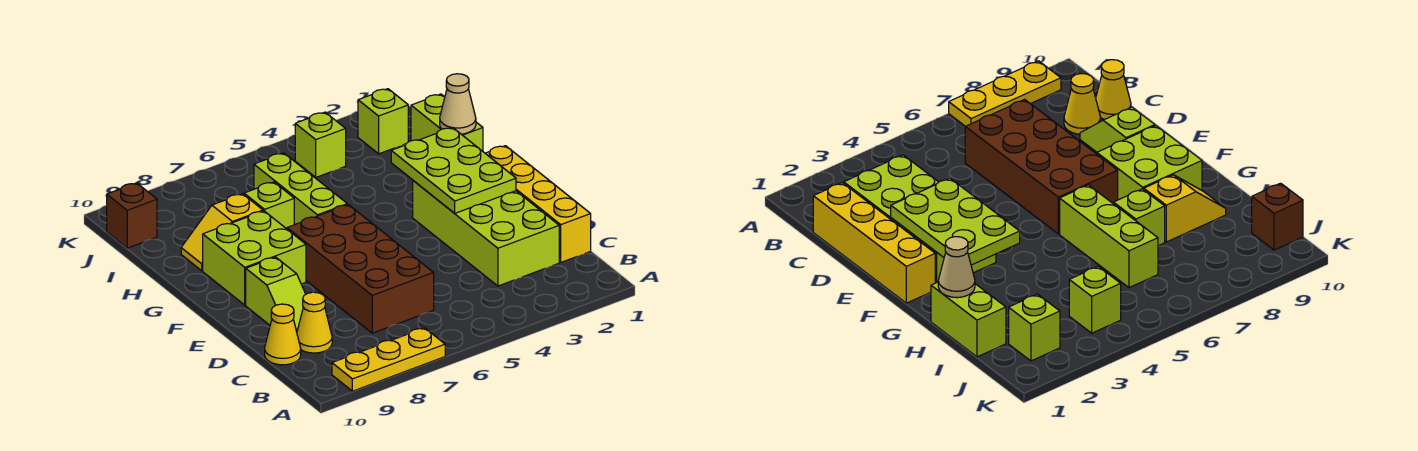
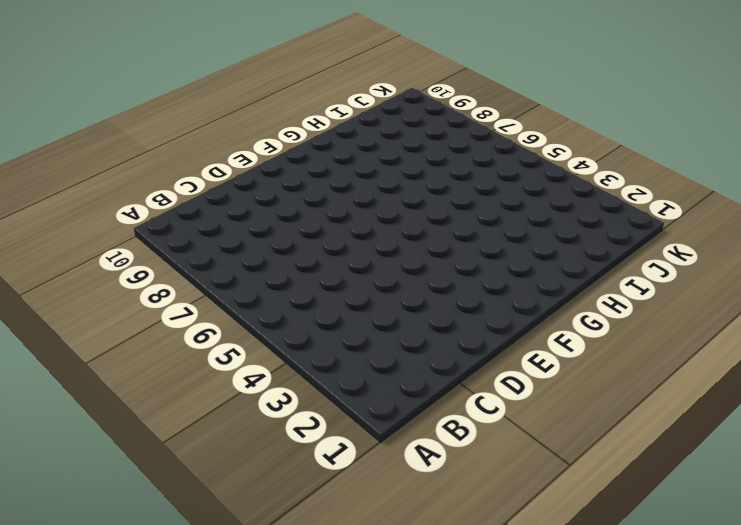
none -> yellow 1x3 plate [332,328,445,391]
none -> yellow 1x4 brick [485,146,591,262]
none -> lime 2x4 brick [413,181,559,286]

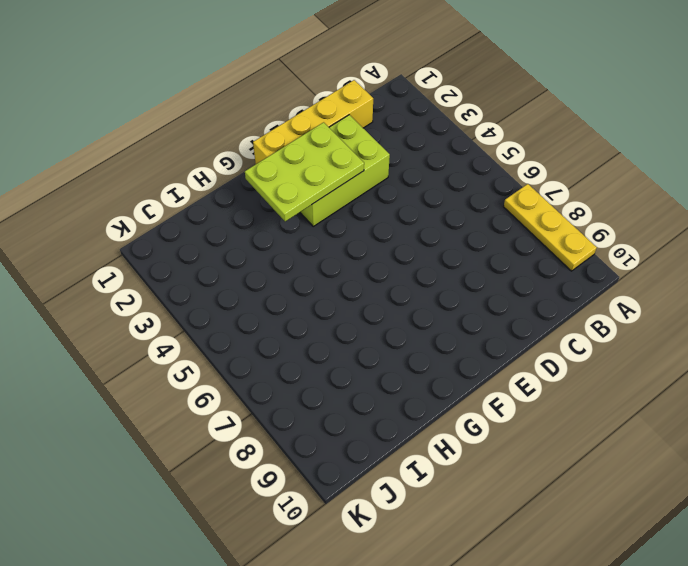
lime 2x3 brick [300,115,390,226] -> lime 2x4 brick [413,181,559,286]
none -> brown 2x4 brick [287,205,434,333]
none -> yellow 1x1 cone [297,292,332,353]
none -> yellow 1x1 cone [265,304,301,365]

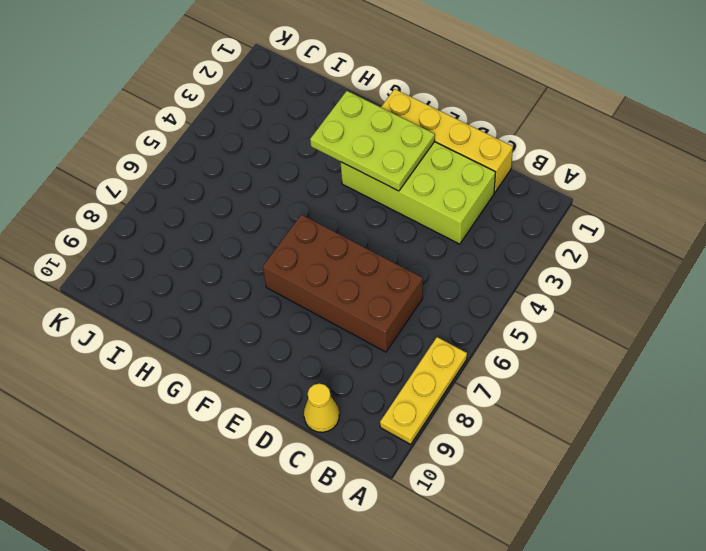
none -> yellow 1x1 cone [297,292,332,353]
none -> lime 1x2 slope [246,257,306,332]
none -> lime 2x2 brick [203,211,306,305]

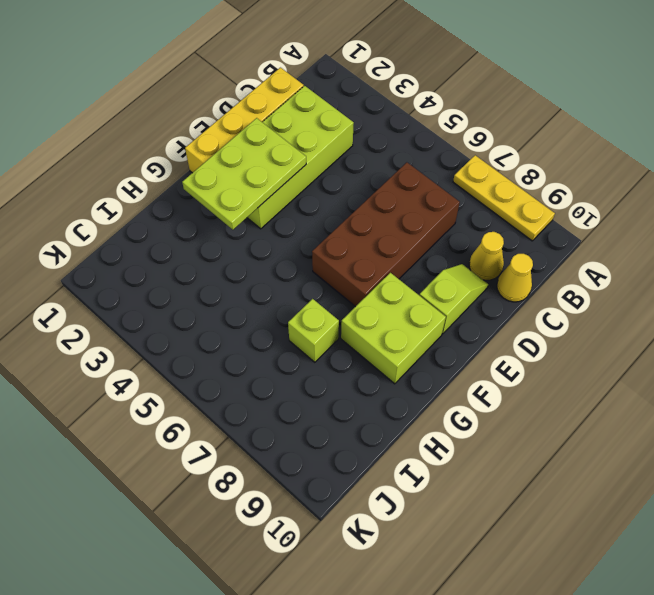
none -> lime 1x3 brick [254,153,347,225]
none -> lime 1x2 brick [411,94,483,151]
none -> yellow 1x2 slope [181,194,263,271]

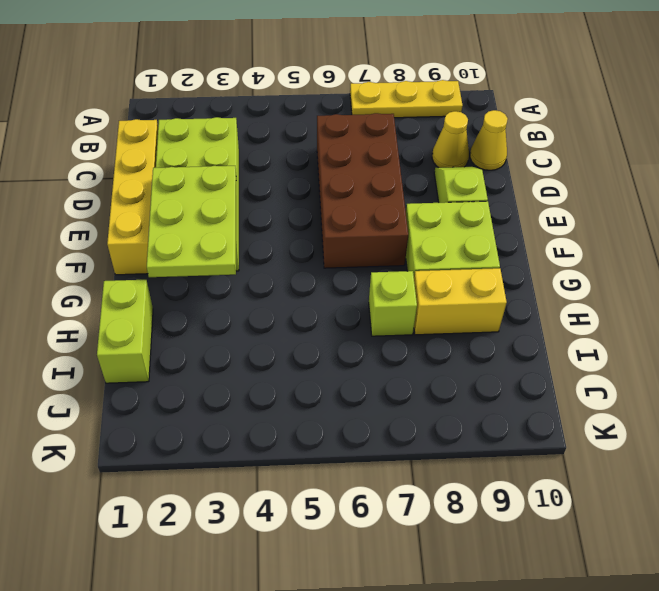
yellow 1x2 brick [414,268,507,335] -> yellow 1x2 slope [181,194,263,271]
none -> lime 1x3 brick [254,153,347,225]
none -> lime 1x1 brick [358,89,408,154]
none -> lime 1x1 brick [295,112,346,177]

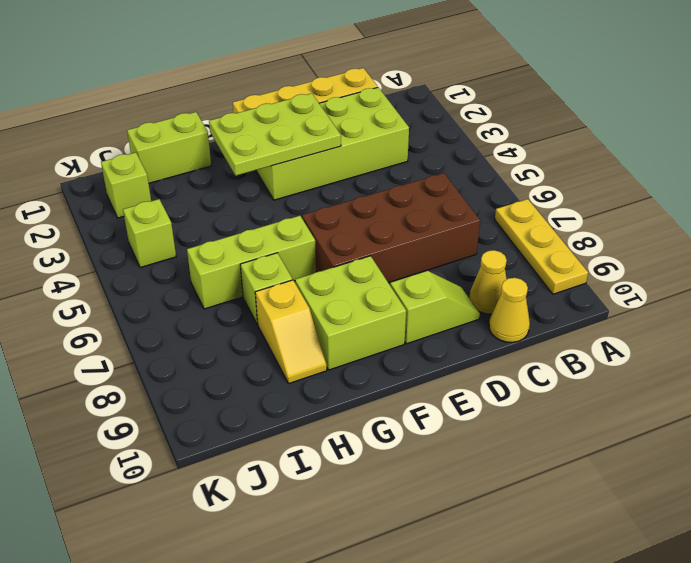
none -> brown 1x1 brick [107,183,157,248]
none -> tan 1x1 cone [440,74,476,134]

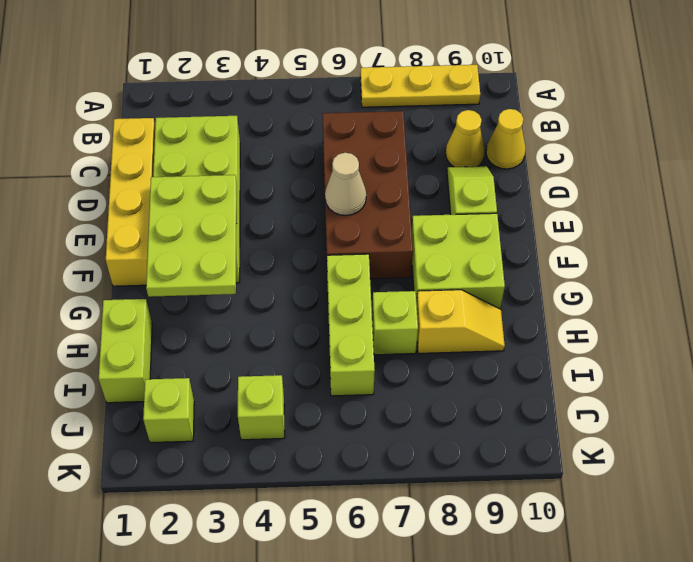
tan 1x1 cone [325,153,366,216] -> tan 1x1 cone moved to [440,74,476,134]
none -> brown 1x1 brick [107,183,157,248]

